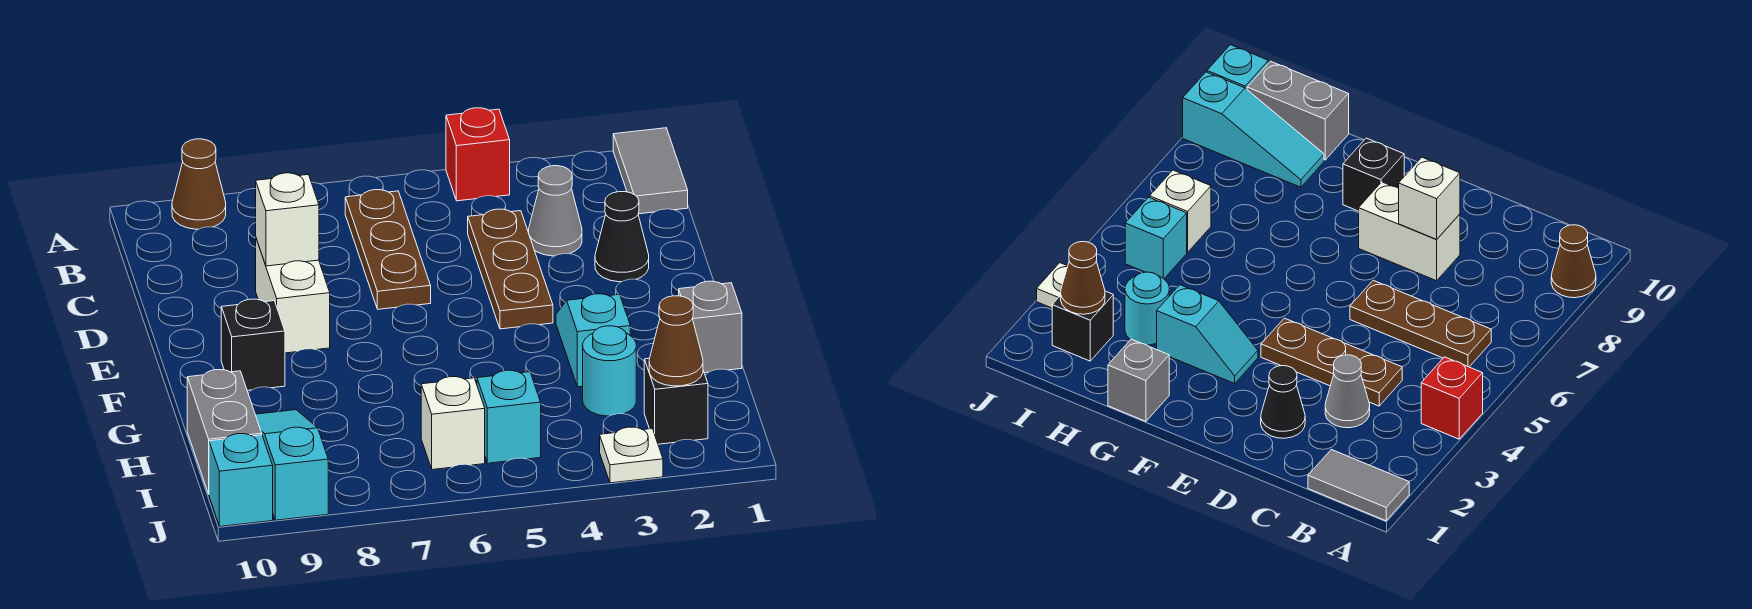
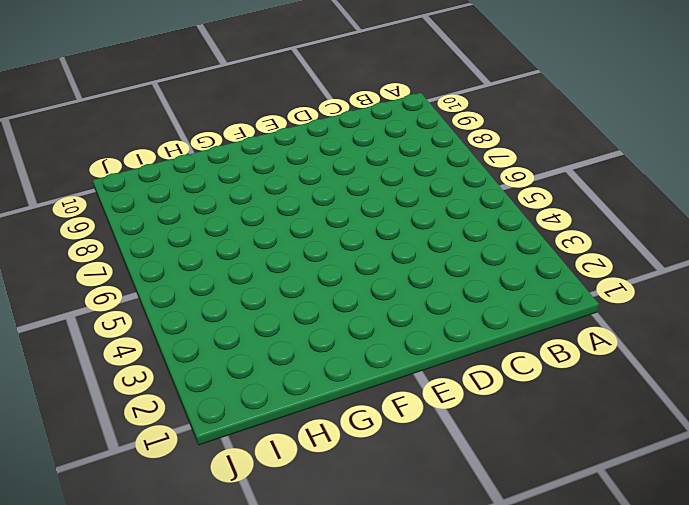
none -> grey 1x2 tile [613,128,688,214]
none -> red 1x1 brick [446,108,510,201]
none -> brown 1x1 cone [172,139,226,229]

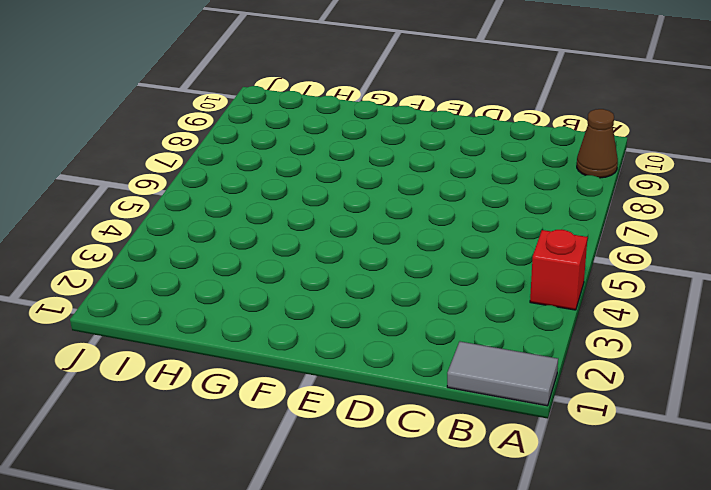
none -> brown 1x3 plate [345,190,431,309]
none -> grey 1x1 cone [528,166,582,256]
none -> brown 1x3 plate [468,209,553,329]

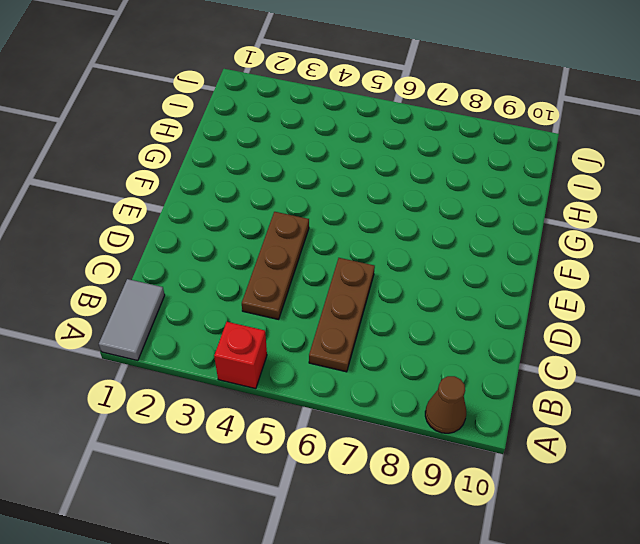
none -> grey 1x1 cone [528,166,582,256]
none -> black 1x1 cone [595,192,649,282]
none -> white 1x2 brick [256,239,330,353]

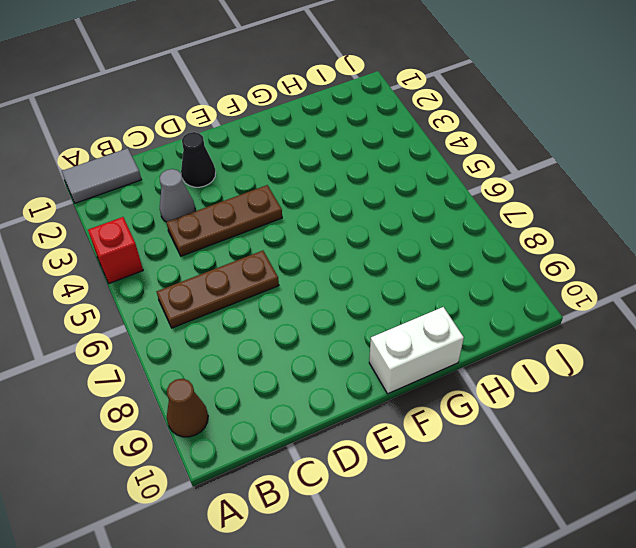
white 1x2 brick [369,307,464,394] -> white 1x2 brick moved to [256,239,330,353]
none -> cyan 1x2 slope [556,294,630,387]
none -> black 1x1 brick [221,299,285,390]
none -> grey 1x1 brick [679,281,742,373]

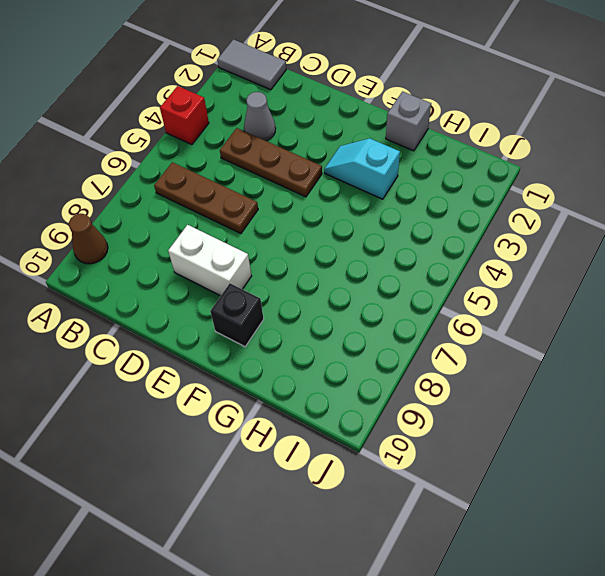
none -> black 1x1 cone [595,192,649,282]
none -> cyan 1x1 round brick [583,326,636,416]
none -> cyan 1x3 slope [255,410,328,520]

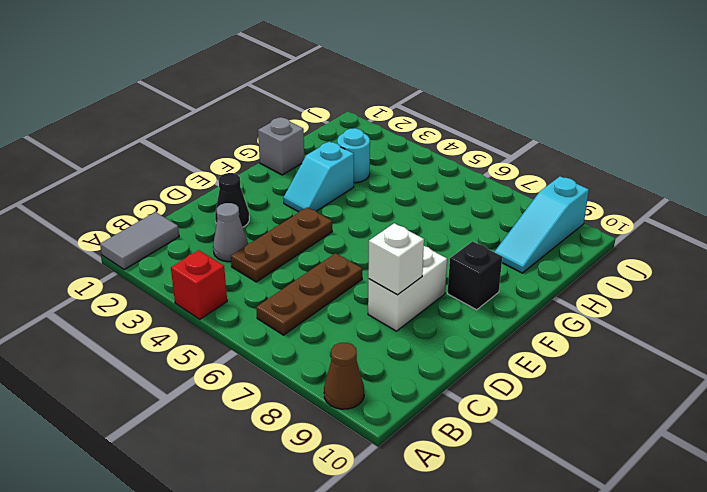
none -> grey 1x2 brick [187,370,262,494]
none -> black 1x1 brick [644,358,708,444]
none -> cyan 1x1 brick [477,370,541,463]

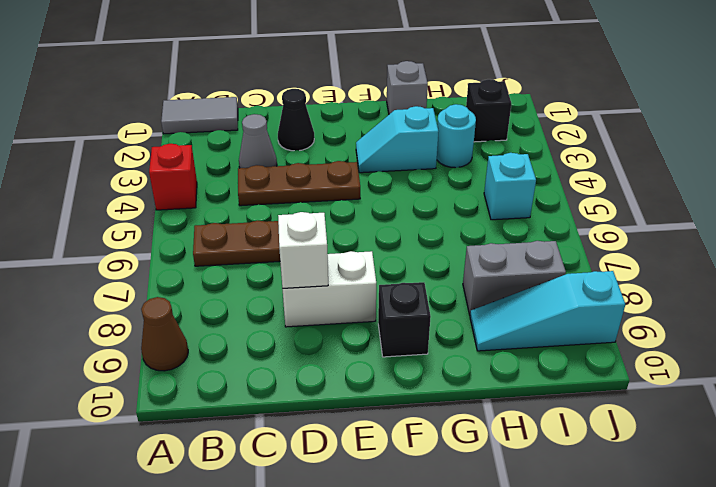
grey 1x2 brick [463,241,566,315] -> grey 1x2 brick moved to [187,370,262,494]
none -> white 1x1 brick [421,377,485,470]
none -> white 1x1 plate [600,427,663,483]
none -> cyan 1x1 brick [209,434,273,526]

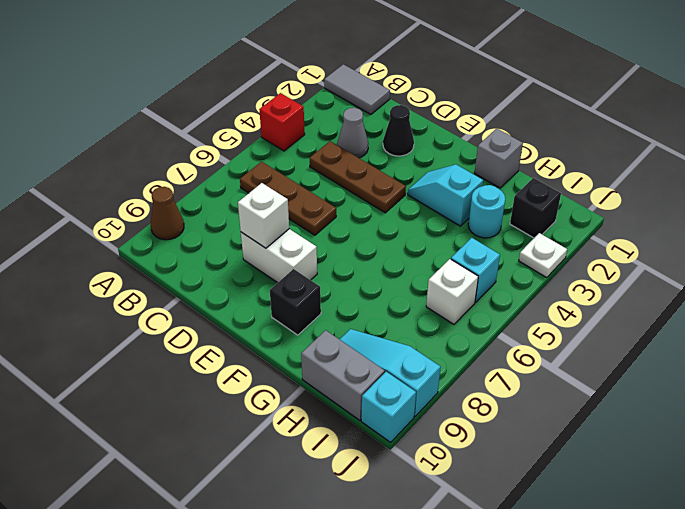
none -> brown 1x1 cone [649,296,703,386]

